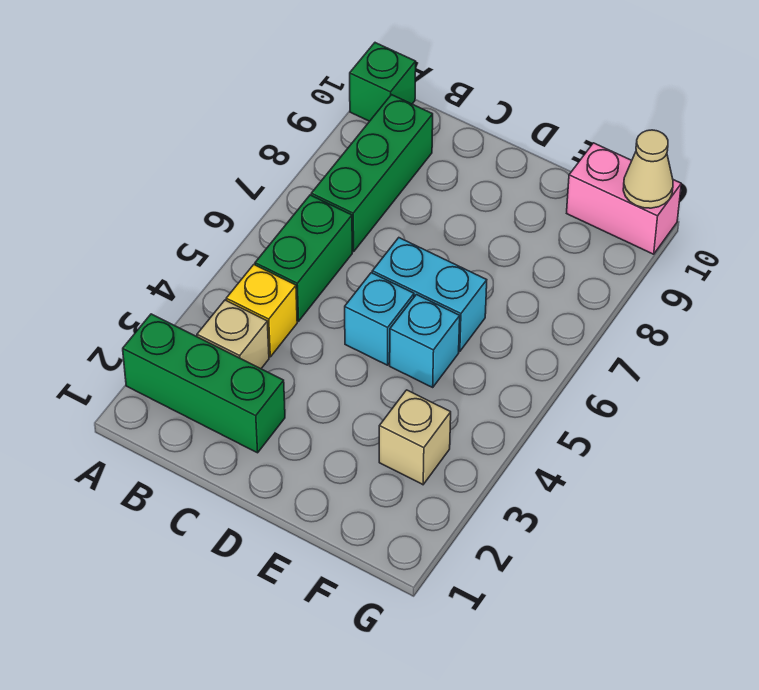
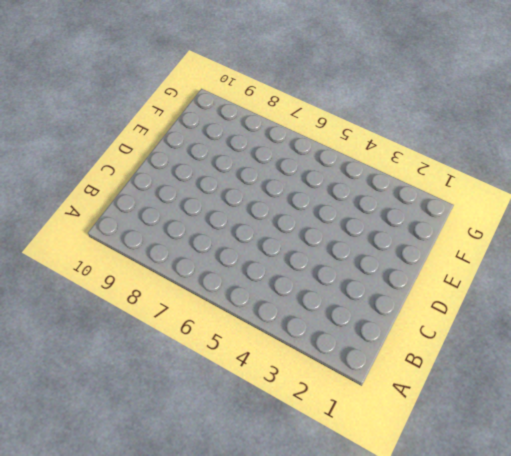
none -> green 1x3 brick [123,314,285,453]
none -> green 1x1 brick [350,43,416,121]
none -> tan 1x1 brick [197,300,269,369]

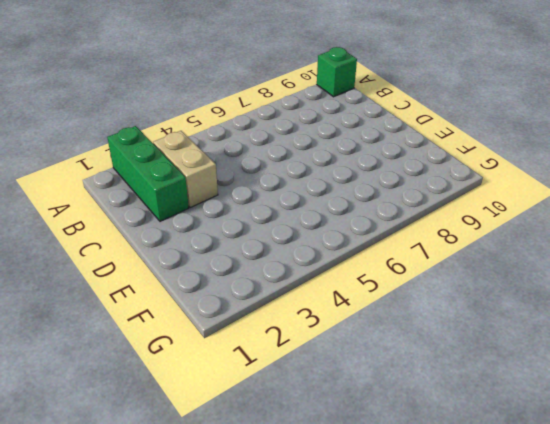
tan 1x2 brick [153,131,218,207] -> tan 1x1 brick [197,300,269,369]
none -> yellow 1x1 brick [226,265,297,357]
none -> green 1x2 brick [255,195,352,321]
none -> green 1x3 brick [311,95,433,252]

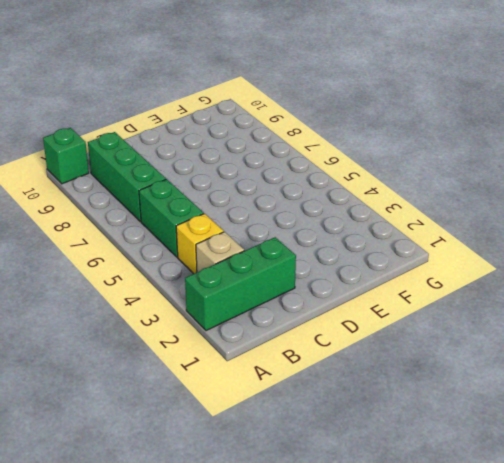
none -> cyan 1x1 brick [345,273,414,365]
none -> cyan 1x2 brick [372,238,487,351]
none -> cyan 1x1 brick [390,295,460,387]

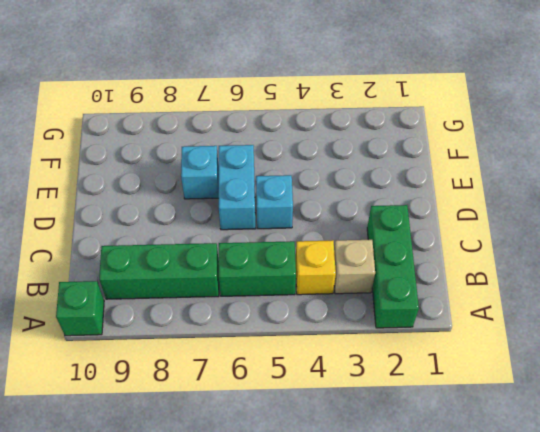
cyan 1x1 brick [181,146,219,199] -> cyan 1x1 brick moved to [390,295,460,387]
none -> tan 1x1 brick [379,390,451,485]
none -> pink 1x2 brick [567,143,681,254]
none -> tan 1x1 cone [623,130,673,208]

